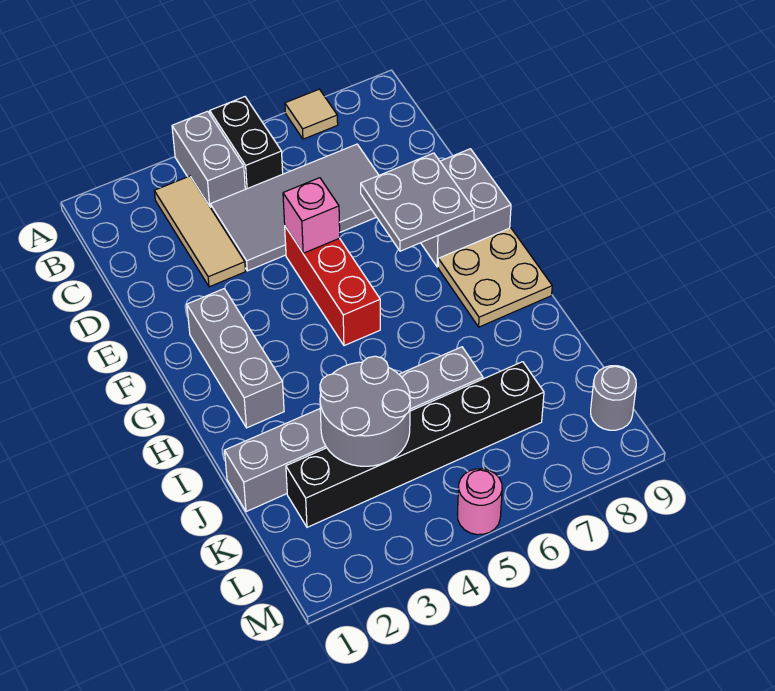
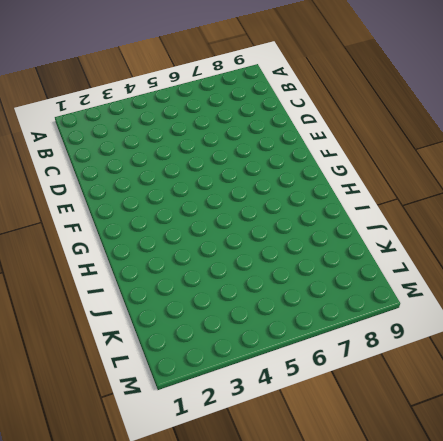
none -> grey 1x2 brick [172,111,245,208]
none -> black 1x2 brick [210,97,283,189]
none -> tan 1x1 tile [285,89,338,139]

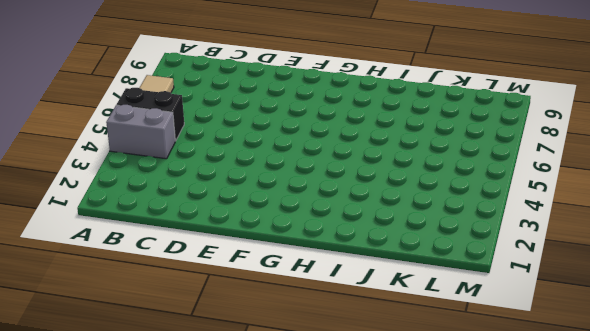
none -> tan 1x3 tile [154,176,245,287]
none -> grey 2x4 tile [210,144,379,271]
none -> red 1x3 brick [285,227,380,346]

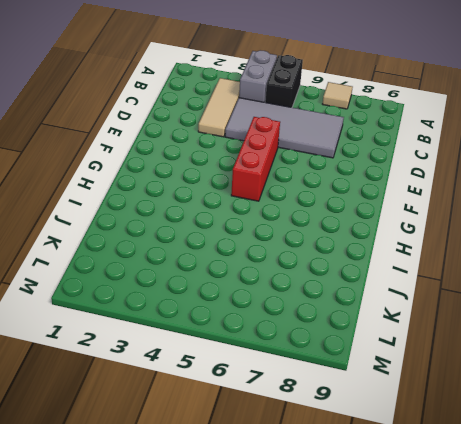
none -> grey 2x2 brick [421,149,511,267]
none -> grey 1x3 brick [187,289,284,428]
none -> tan 2x2 plate [438,228,552,327]

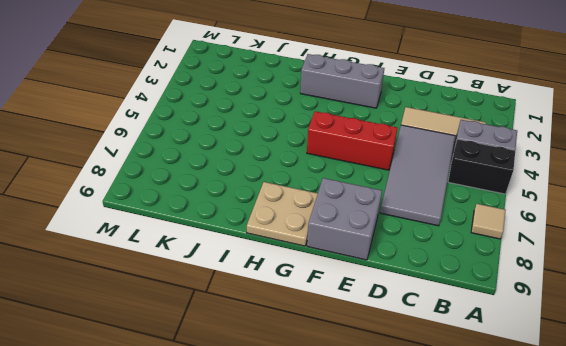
none -> grey 1x6 brick [225,347,483,512]
none -> black 1x6 brick [286,362,544,527]
none -> grey 1x1 round brick [591,366,636,430]

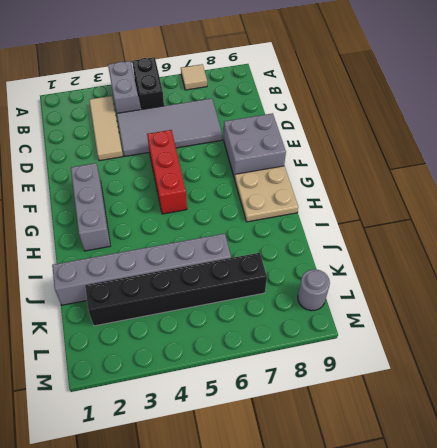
none -> pink 1x1 round brick [457,469,502,535]
none -> pink 1x1 brick [283,178,340,253]
none -> grey 2x2 plate [361,153,474,251]

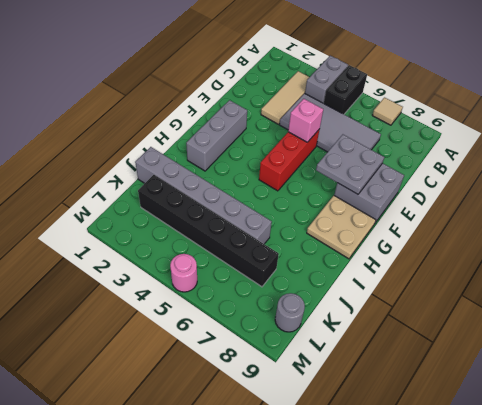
none -> grey 2x2 round brick [320,356,410,466]

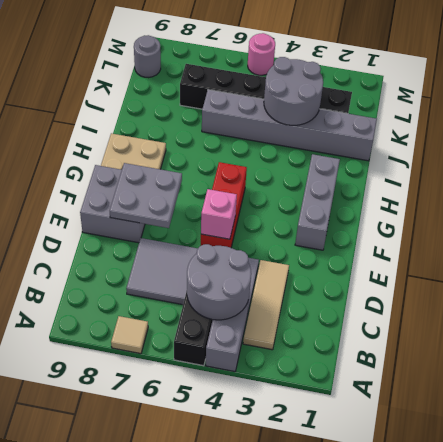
grey 2x2 round brick [187,244,251,320] -> none

